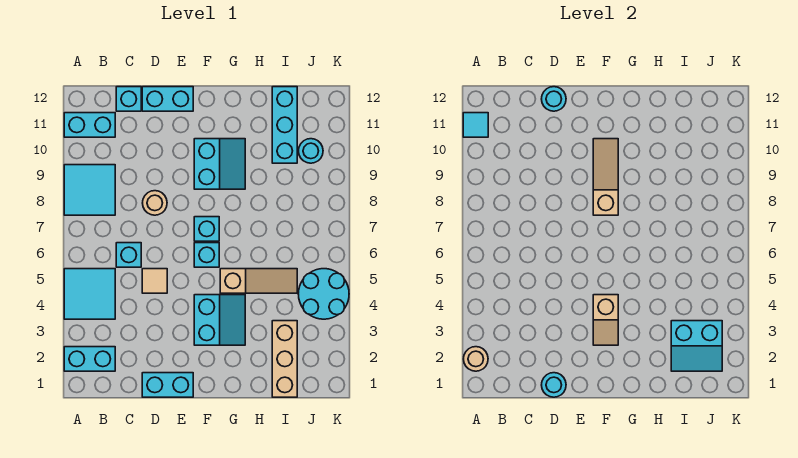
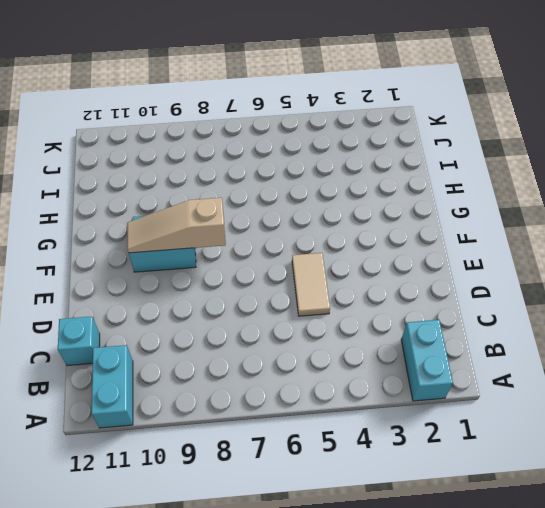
tan 1x2 tile [292,253,330,316] -> tan 1x1 tile [142,269,167,293]
none -> cyan 2x2 tile [64,269,115,319]
none -> cyan 2x2 tile [64,165,115,215]
none -> cyan 1x1 brick [116,243,141,267]

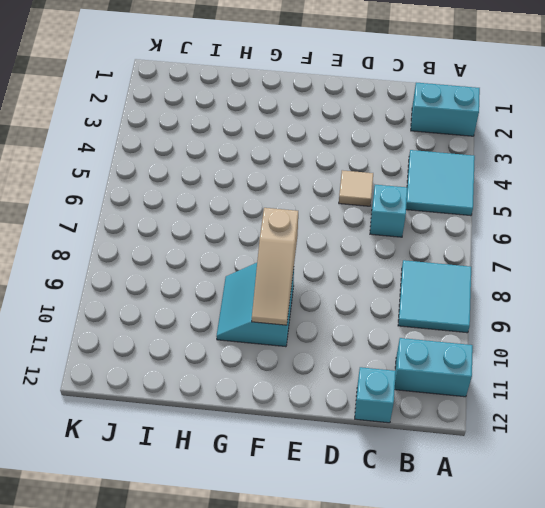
none -> cyan 1x2 brick [142,373,193,397]
none -> tan 1x1 round brick [143,191,167,215]
none -> cyan 1x2 brick [142,87,193,111]

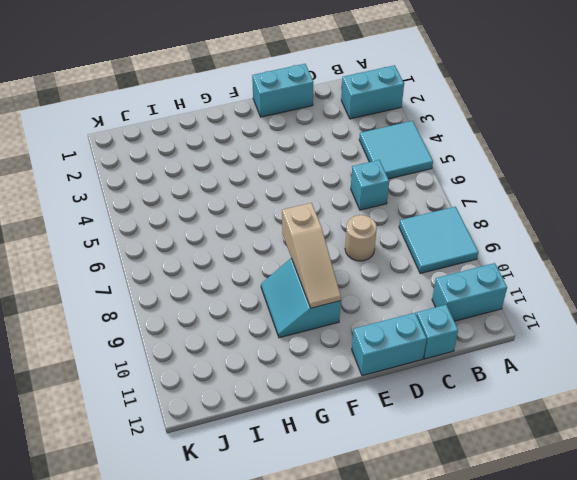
none -> tan 1x1 tile [142,269,167,293]
none -> cyan 2x2 slope [194,295,245,345]
none -> cyan 1x1 brick [194,243,219,267]

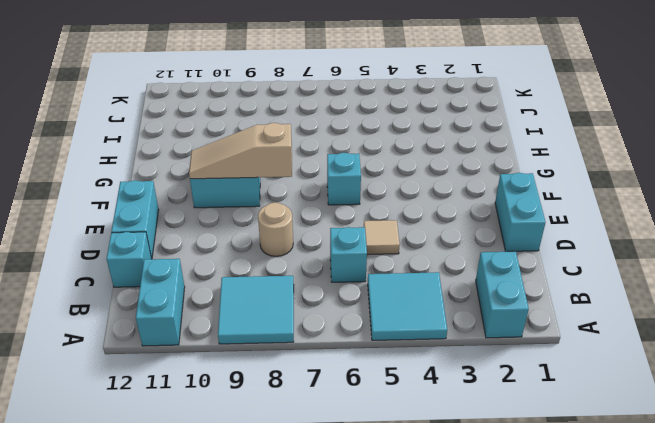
none -> cyan 2x2 slope [194,295,245,345]
none -> cyan 1x1 brick [194,217,219,241]
none -> tan 1x3 slope [220,269,297,293]

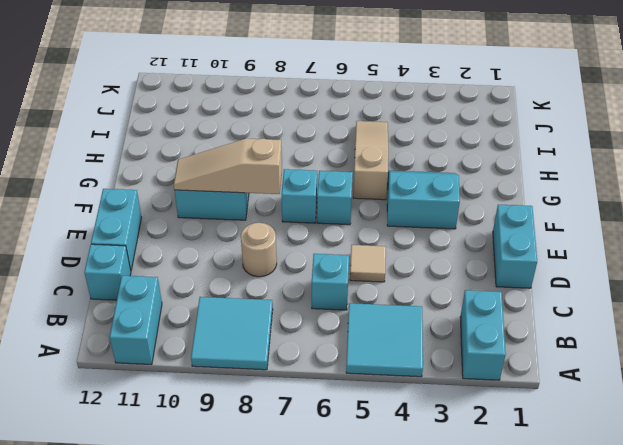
none -> tan 1x3 brick [272,321,297,397]
none -> cyan 1x3 brick [272,87,297,163]
none -> cyan 2x2 round brick [298,269,349,319]

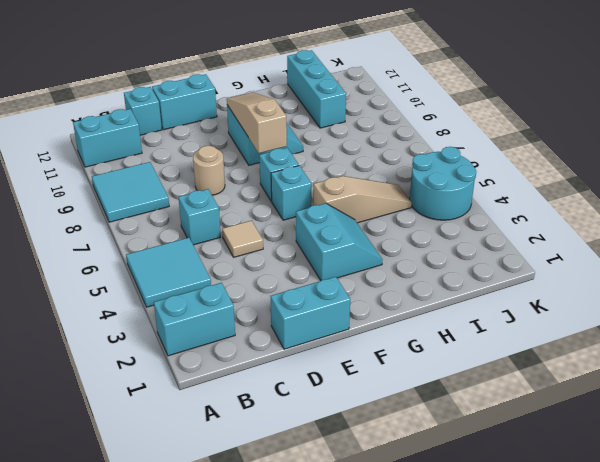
none -> tan 1x3 brick [272,321,297,397]
none -> cyan 1x1 round brick [299,139,323,163]
none -> tan 1x1 round brick [464,347,488,371]

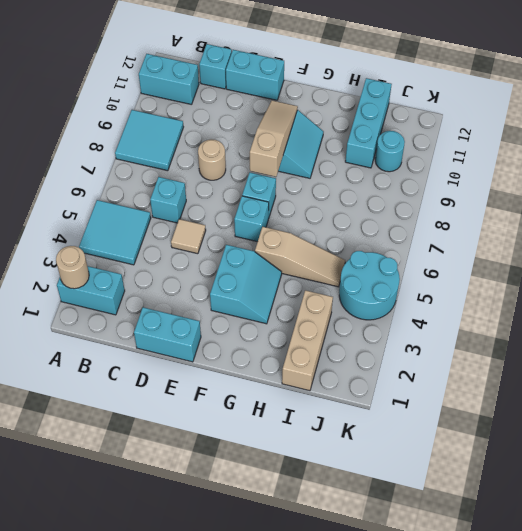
none -> cyan 1x1 tile [463,113,488,137]
none -> cyan 1x1 round brick [542,373,566,397]
none -> cyan 1x1 round brick [542,87,566,111]

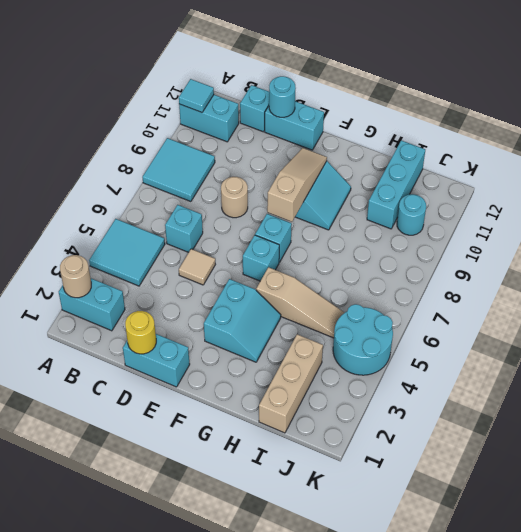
yellow 1x1 round brick [125,311,156,354] -> cyan 1x1 round brick [542,373,566,397]
none -> tan 1x2 slope [593,295,618,345]
none -> cyan 2x2 slope [671,321,722,371]

